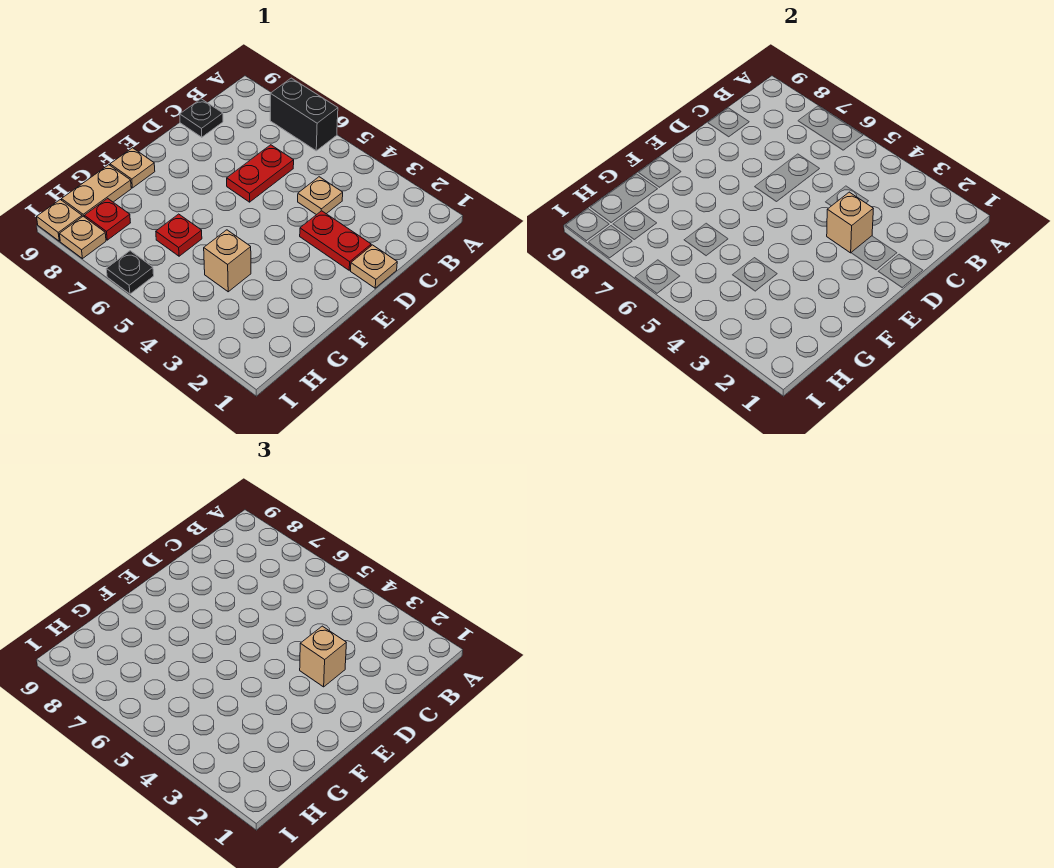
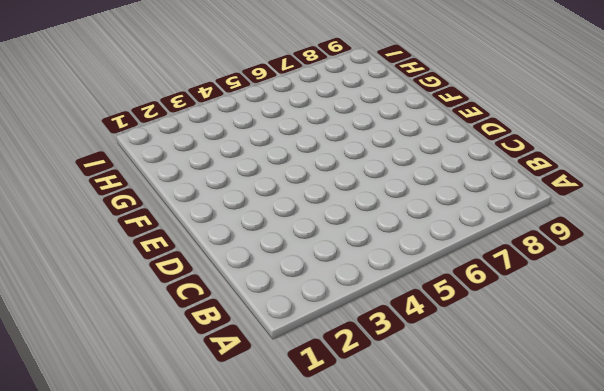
none -> black 1x2 brick [270,78,338,151]
none -> tan 1x1 plate [298,177,343,215]
none -> red 1x2 plate [227,145,294,202]

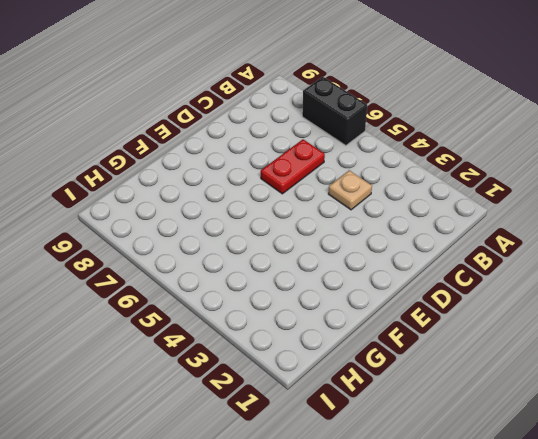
none -> black 1x1 plate [180,99,223,137]
none -> tan 1x1 plate [351,245,397,288]
none -> red 1x2 plate [300,211,371,270]

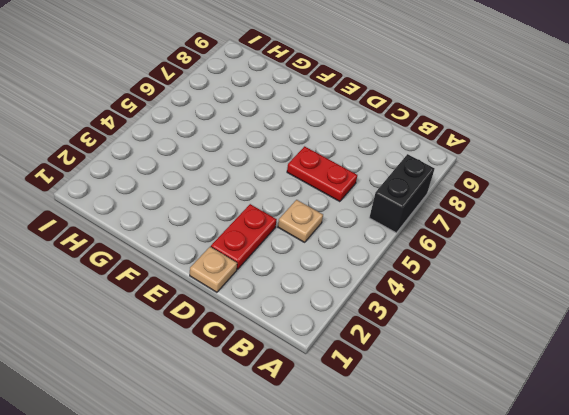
none -> black 1x1 plate [180,99,223,137]
none -> tan 1x1 plate [110,148,155,188]
none -> tan 1x1 brick [204,230,251,292]

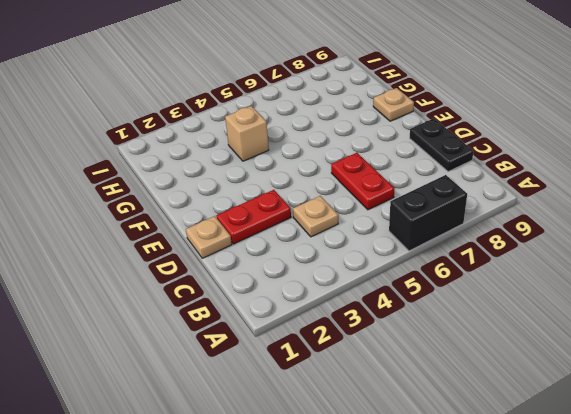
black 1x2 plate [410,118,473,172] -> black 1x1 plate [180,99,223,137]
none -> red 1x1 plate [156,214,202,256]
none -> tan 1x2 plate [62,165,131,217]
none -> red 1x1 plate [84,198,130,240]

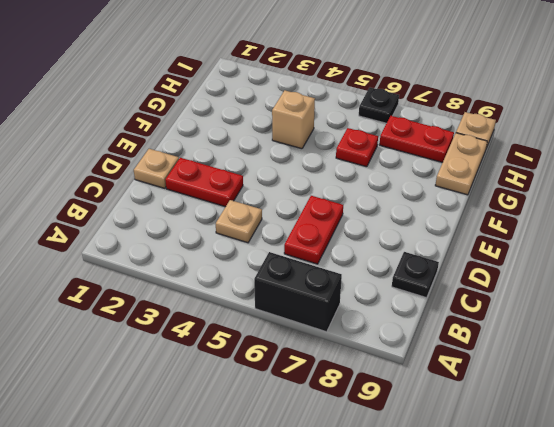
red 1x2 plate [380,116,454,162] -> red 1x1 plate [84,198,130,240]
none -> tan 1x1 plate [110,148,155,188]
none -> tan 1x1 plate [60,216,106,259]
none -> tan 1x1 brick [827,192,873,253]

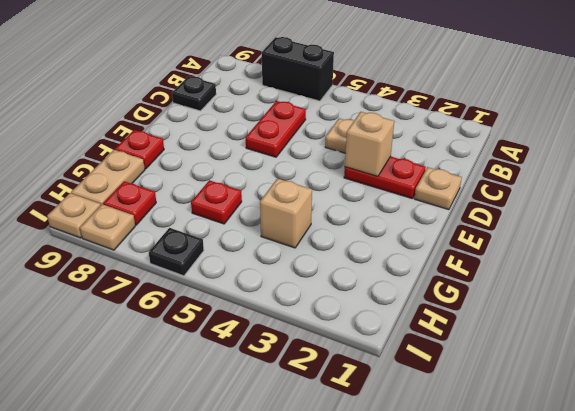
red 1x1 plate [115,130,164,169] -> tan 1x1 plate [110,148,155,188]
none -> tan 1x1 brick [300,626,346,687]

